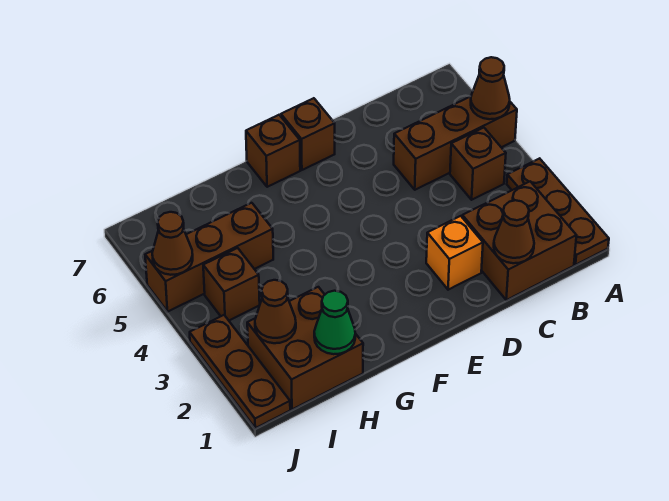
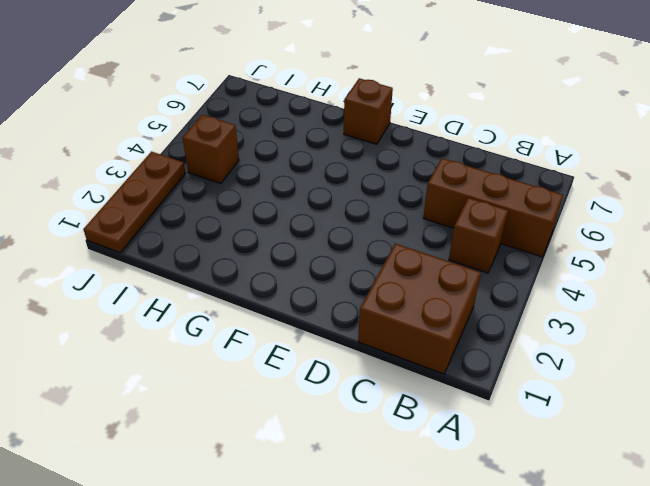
none -> brown 1x3 plate [507,158,609,265]
none -> orange 1x1 brick [426,216,483,290]
none -> brown 1x1 brick [281,98,335,170]

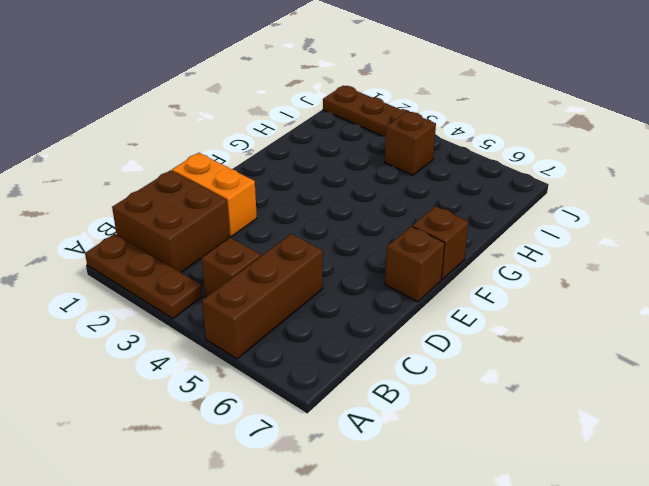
orange 1x2 brick [172,153,257,236] -> orange 1x1 brick [426,216,483,290]
none -> brown 2x2 brick [247,287,363,409]
none -> brown 1x3 brick [145,203,273,312]
none -> brown 1x1 cone [471,57,510,119]

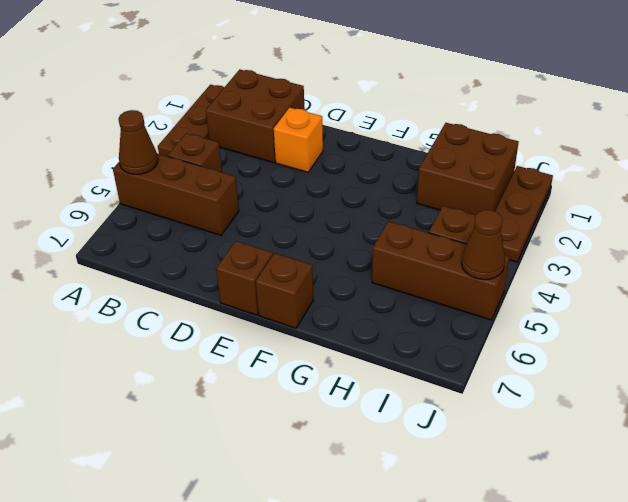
none -> brown 1x1 cone [494,200,534,263]
none -> green 1x1 cone [314,291,355,354]
none -> brown 1x1 cone [255,280,296,343]

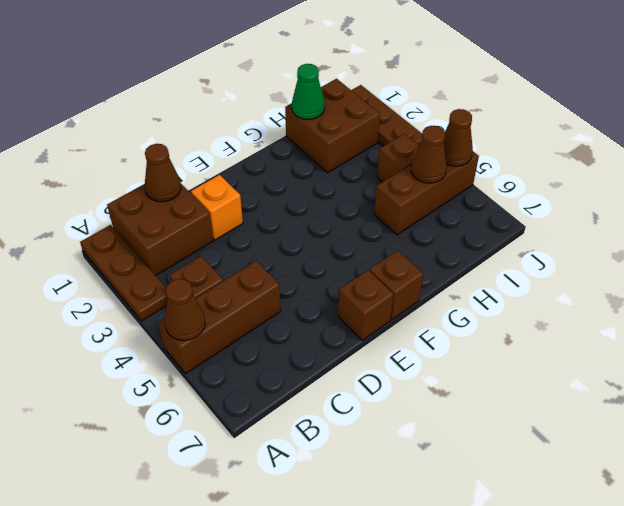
brown 1x1 cone [411,126,447,183] -> brown 1x1 cone moved to [255,280,296,343]

